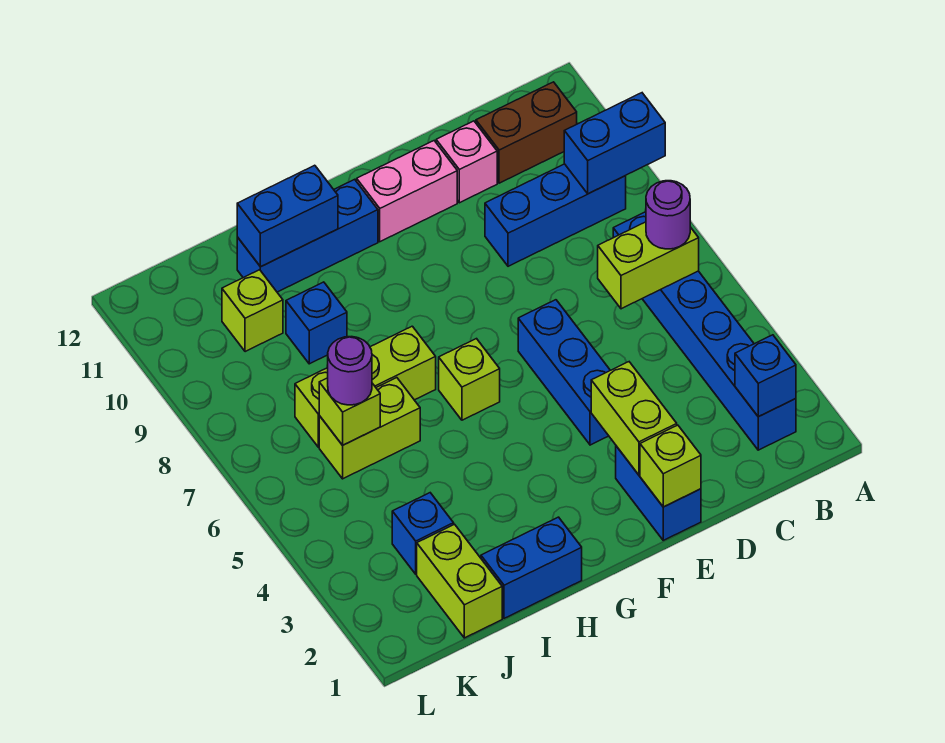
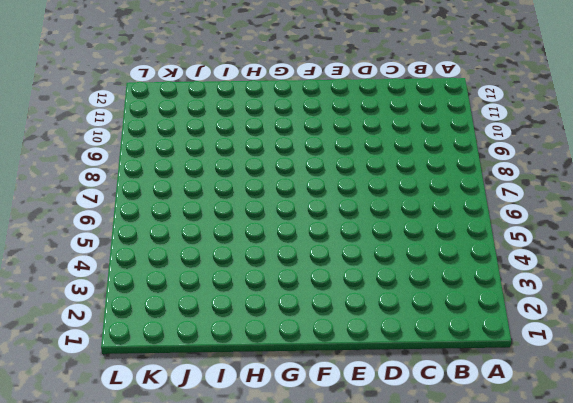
none -> blue 1x6 brick [613,212,796,450]
none -> blue 1x3 brick [485,164,626,266]
none -> brown 1x2 brick [476,82,577,183]

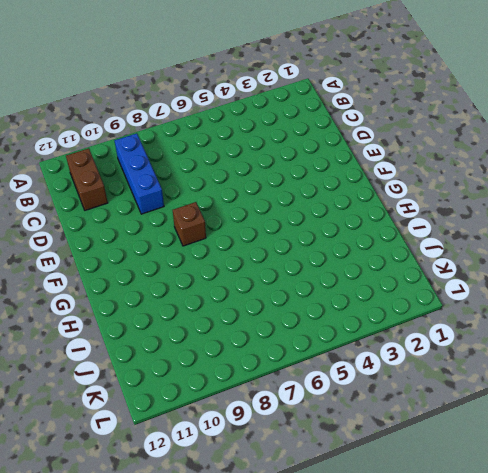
brown 1x1 brick [173,202,206,246] -> none
none -> blue 1x6 brick [613,212,796,450]
none -> pink 1x1 brick [436,121,497,203]
none -> blue 1x2 brick [616,446,701,540]

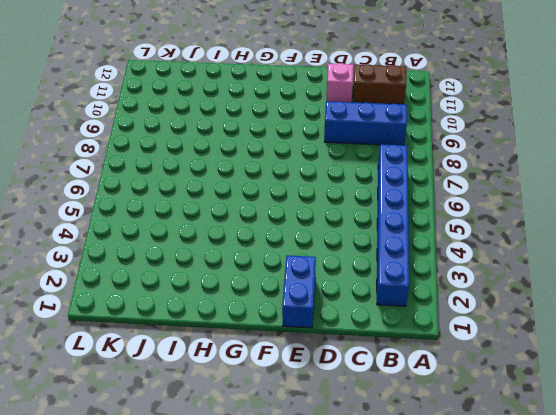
none -> blue 1x3 brick [518,300,610,445]
none -> pink 1x2 brick [357,141,457,242]
none -> lime 1x1 brick [439,339,500,420]

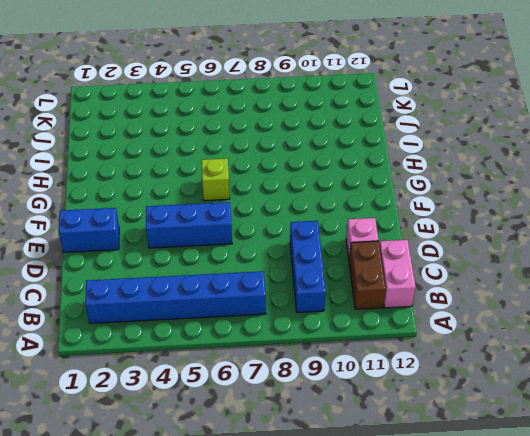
pink 1x2 brick [380,240,416,308] -> pink 1x2 brick moved to [357,141,457,242]
none -> blue 1x3 brick [237,179,378,292]
none -> blue 1x2 brick [481,517,582,618]
none -> lime 1x3 brick [295,326,436,447]

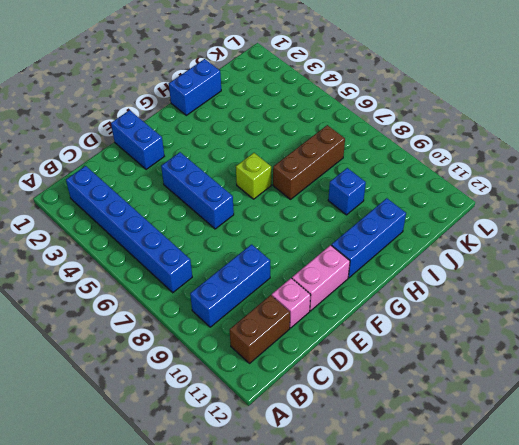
brown 1x3 brick [273,125,345,199] -> lime 1x3 brick [295,326,436,447]
none -> lime 1x2 brick [319,378,420,479]
none -> lime 1x2 brick [417,524,502,638]
none -> blue 1x1 brick [392,493,454,574]

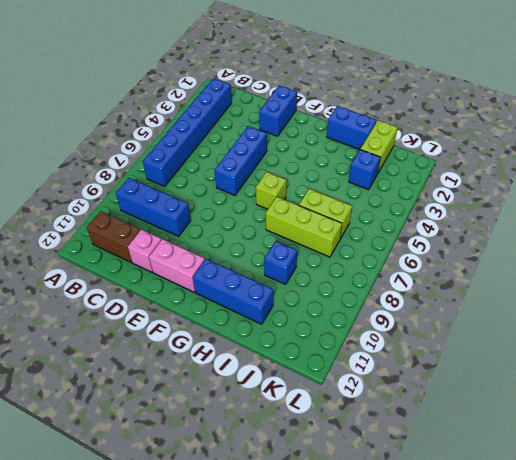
none -> lime 1x1 brick [222,270,283,352]
none -> blue 1x2 brick [564,93,665,194]
none -> blue 1x1 brick [735,335,796,417]

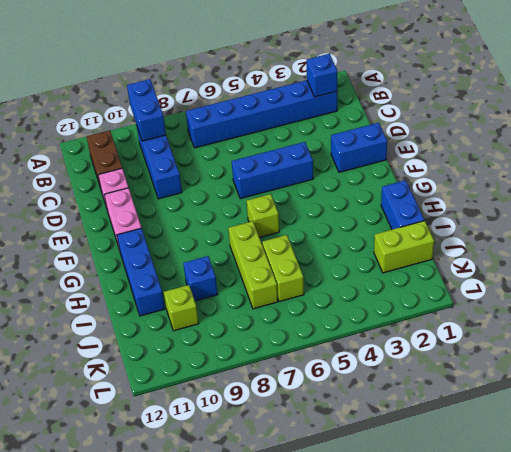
none -> blue 1x1 brick [392,493,454,574]
none -> lime 1x2 brick [598,222,699,309]
none -> lime 1x1 brick [640,425,701,507]

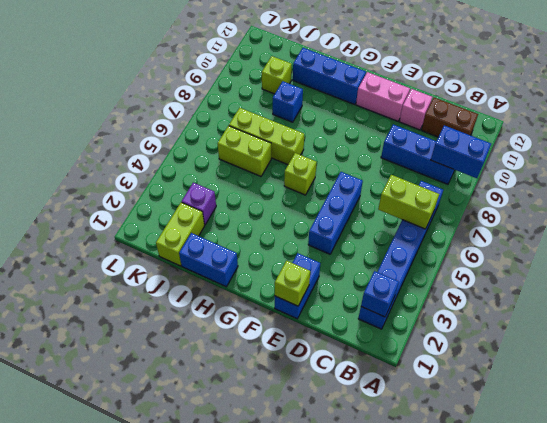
purple 1x1 brick [182,183,216,225] -> blue 1x1 brick [392,493,454,574]
none -> lime 1x2 brick [591,362,677,475]
none -> blue 1x2 brick [237,165,338,267]
none -> lime 1x1 brick [319,378,380,445]

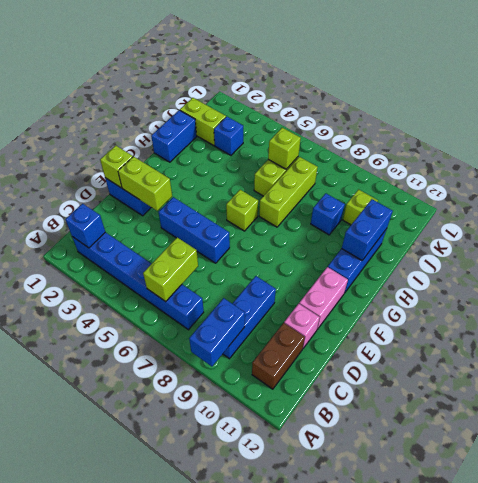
none -> purple 1x1 round brick [646,181,690,249]
none -> purple 1x1 round brick [327,337,372,405]

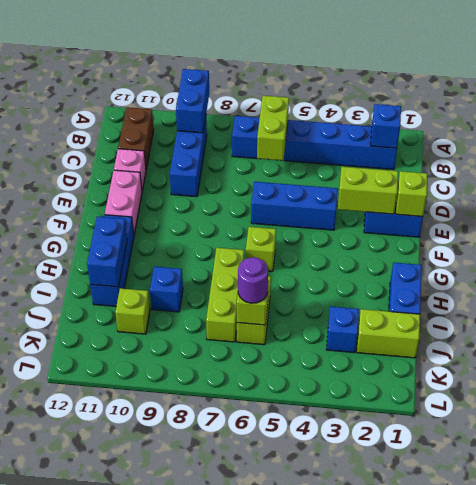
none -> purple 1x1 round brick [646,181,690,249]

